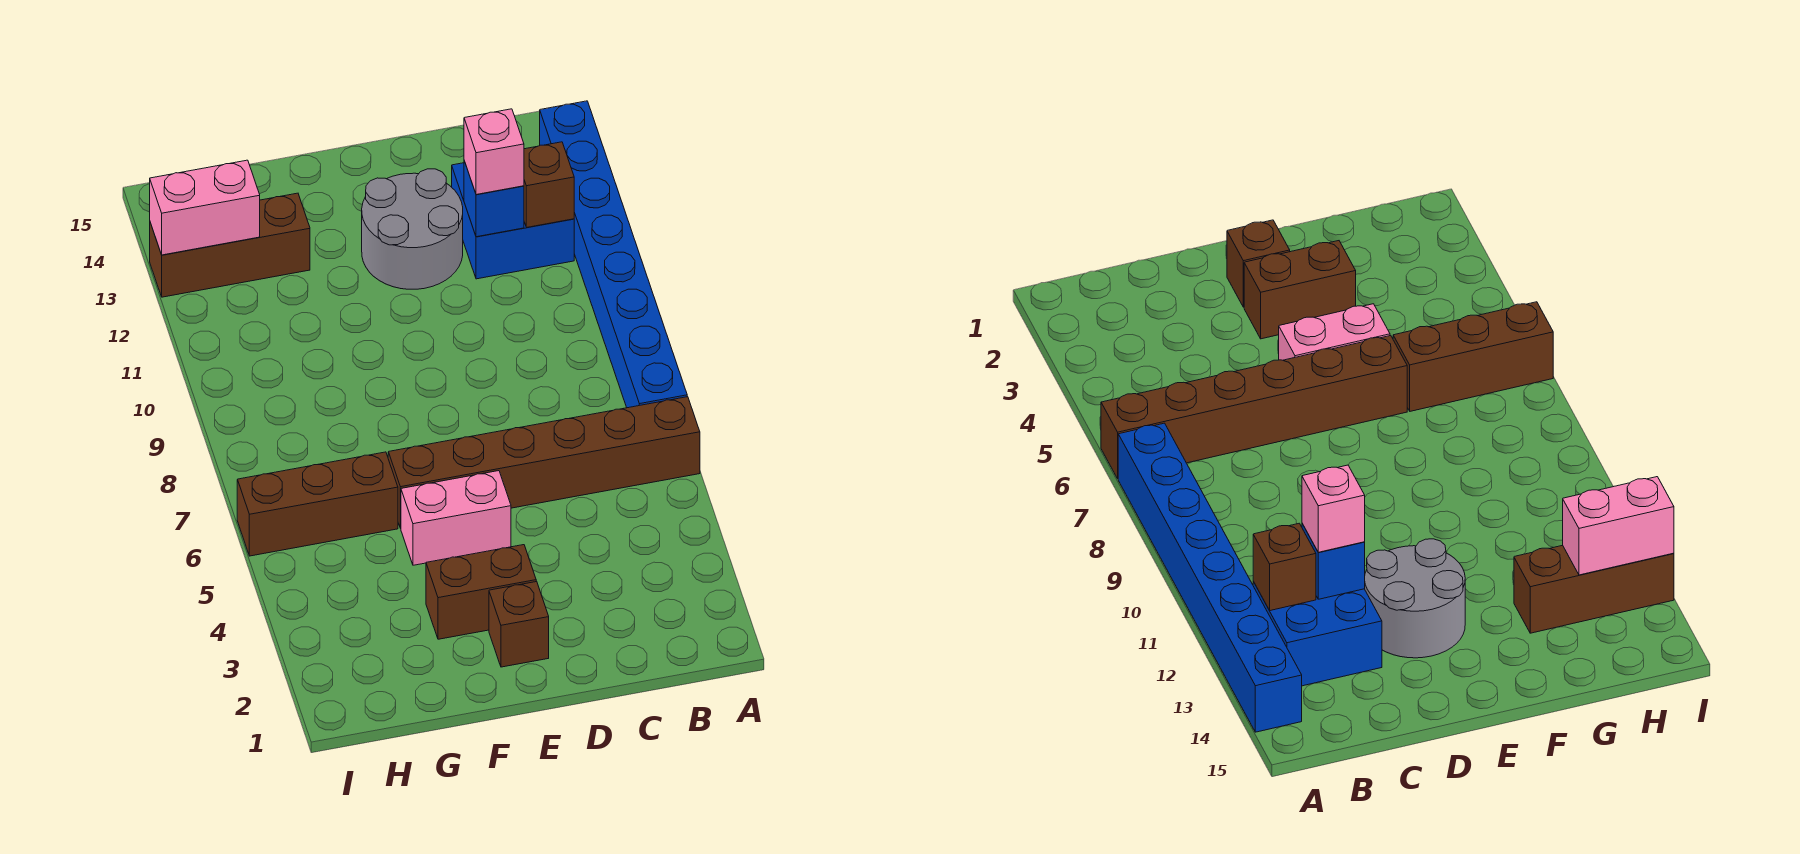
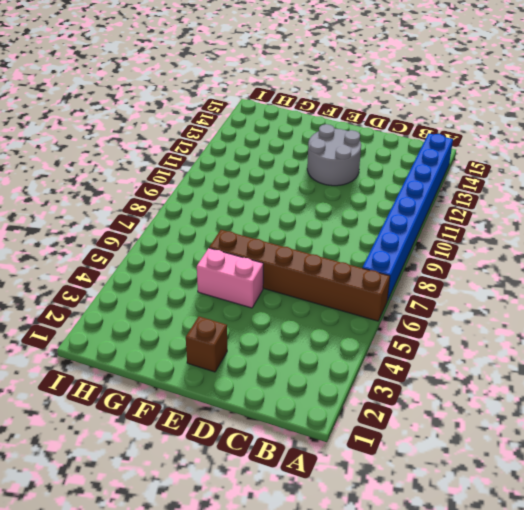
none -> blue 2x2 brick [452,163,574,279]
none -> brown 1x2 brick [426,545,536,639]
none -> brown 1x3 brick [237,452,398,556]

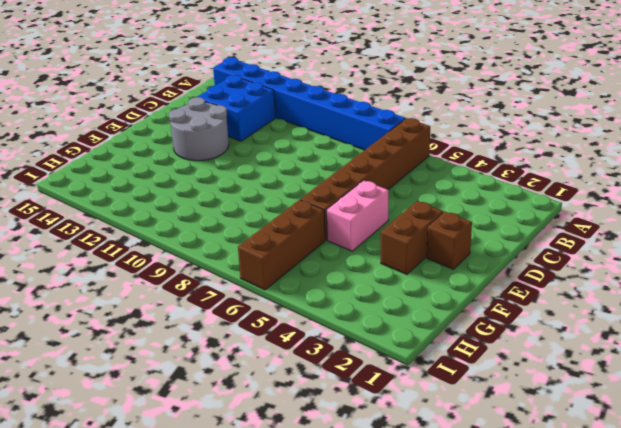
none -> brown 1x3 brick [150,193,310,297]
none -> brown 1x1 brick [524,142,574,227]
none -> blue 1x1 brick [464,161,524,237]

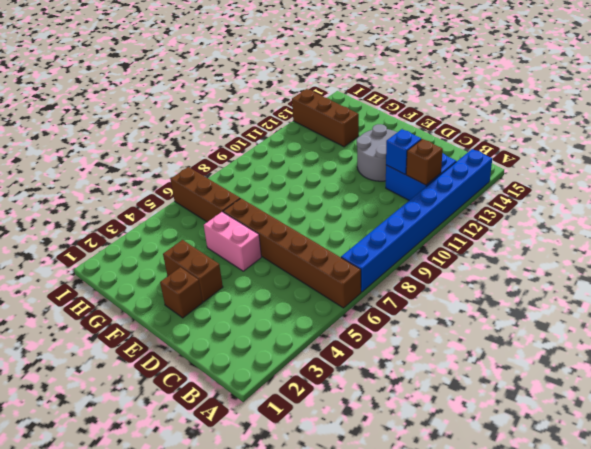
none -> pink 1x2 brick [150,160,260,255]
none -> pink 1x1 brick [464,109,524,195]

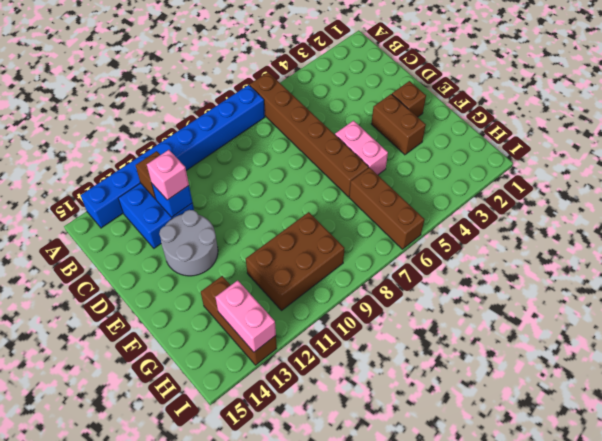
brown 2x3 brick [246,212,345,311] -> none

